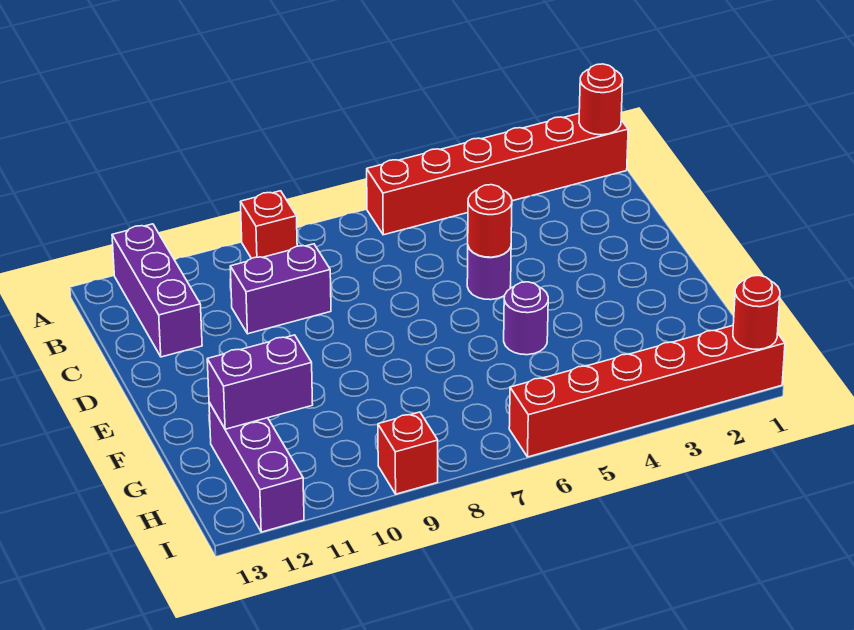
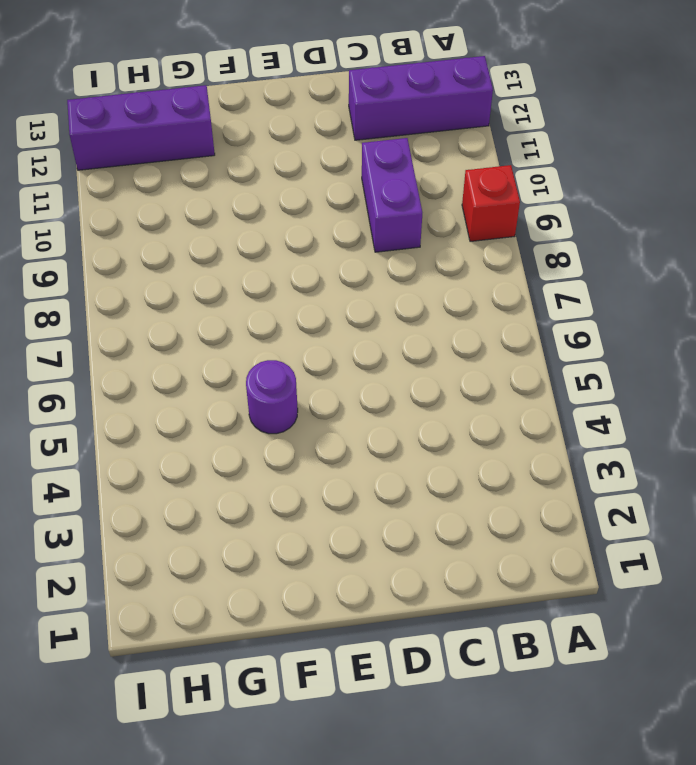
none -> red 1x6 brick [367,114,628,235]
none -> purple 1x1 round brick [467,247,511,300]
none -> red 1x6 brick [509,326,785,457]

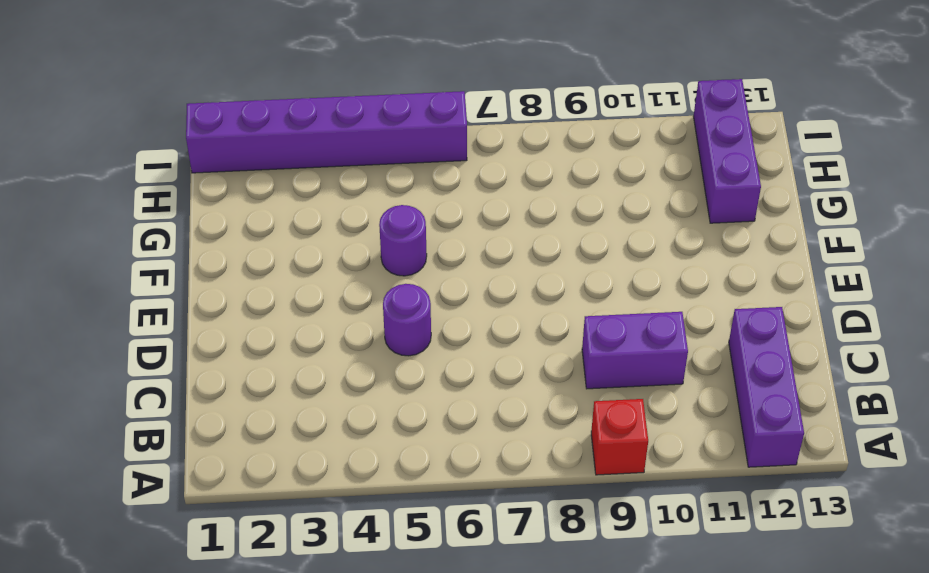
purple 1x6 brick [186,91,467,173] -> red 1x6 brick [509,326,785,457]
none -> red 1x6 brick [367,114,628,235]
none -> red 1x1 brick [378,412,438,494]
none -> red 1x1 round brick [579,64,623,135]

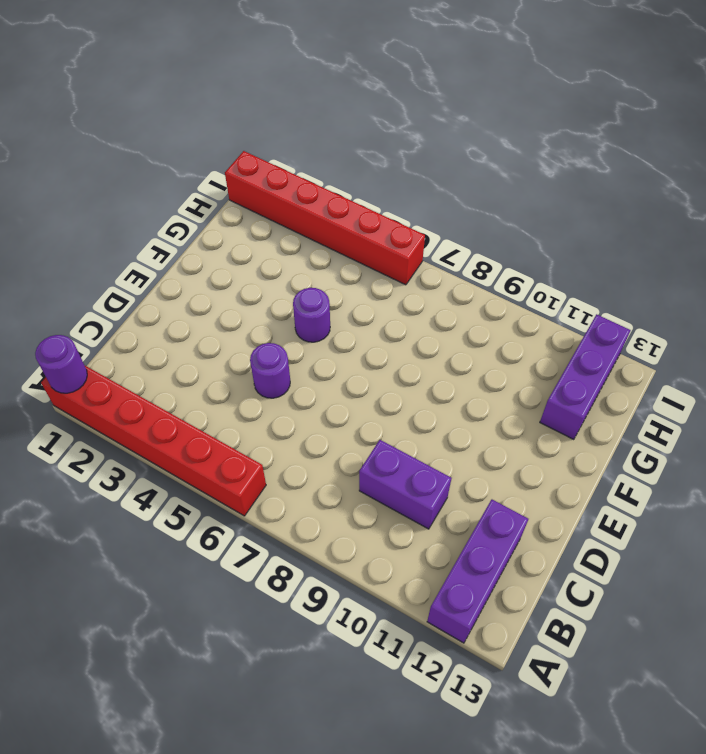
purple 1x1 round brick [35,335,87,393] -> red 1x1 round brick [579,64,623,135]
none -> red 1x1 brick [241,191,297,258]
none -> red 1x1 brick [378,412,438,494]
none -> red 1x1 round brick [468,185,512,257]

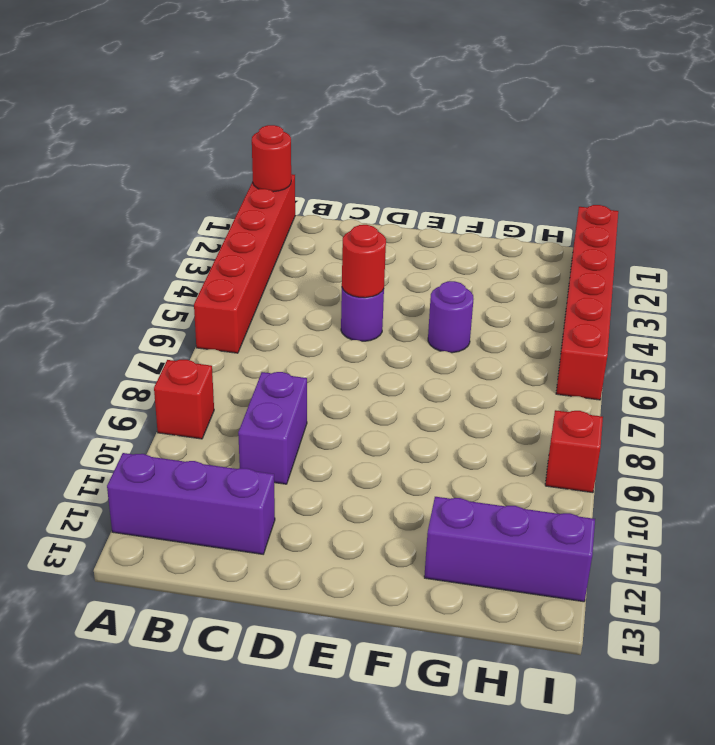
none -> purple 1x2 brick [207,335,313,429]
none -> red 1x1 round brick [733,275,780,349]

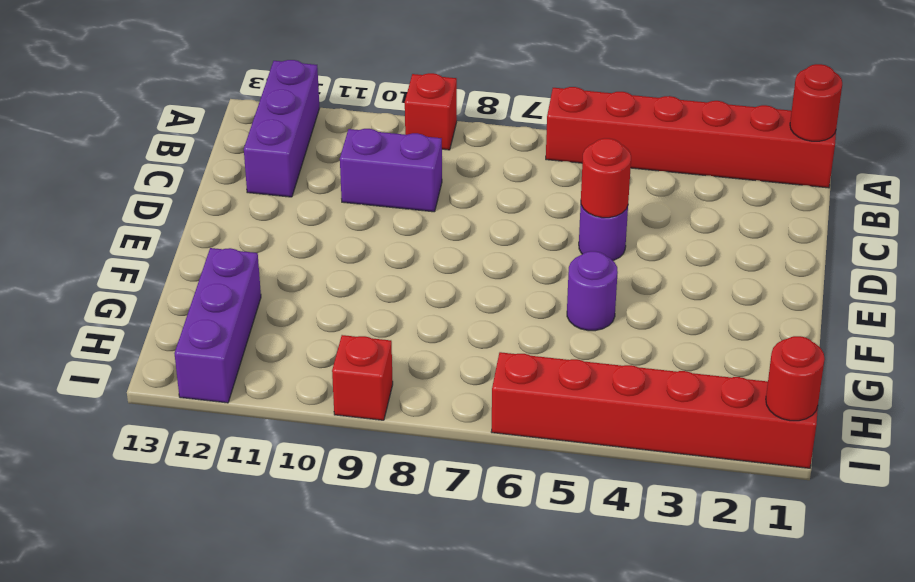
none -> purple 1x2 brick [207,335,313,429]

